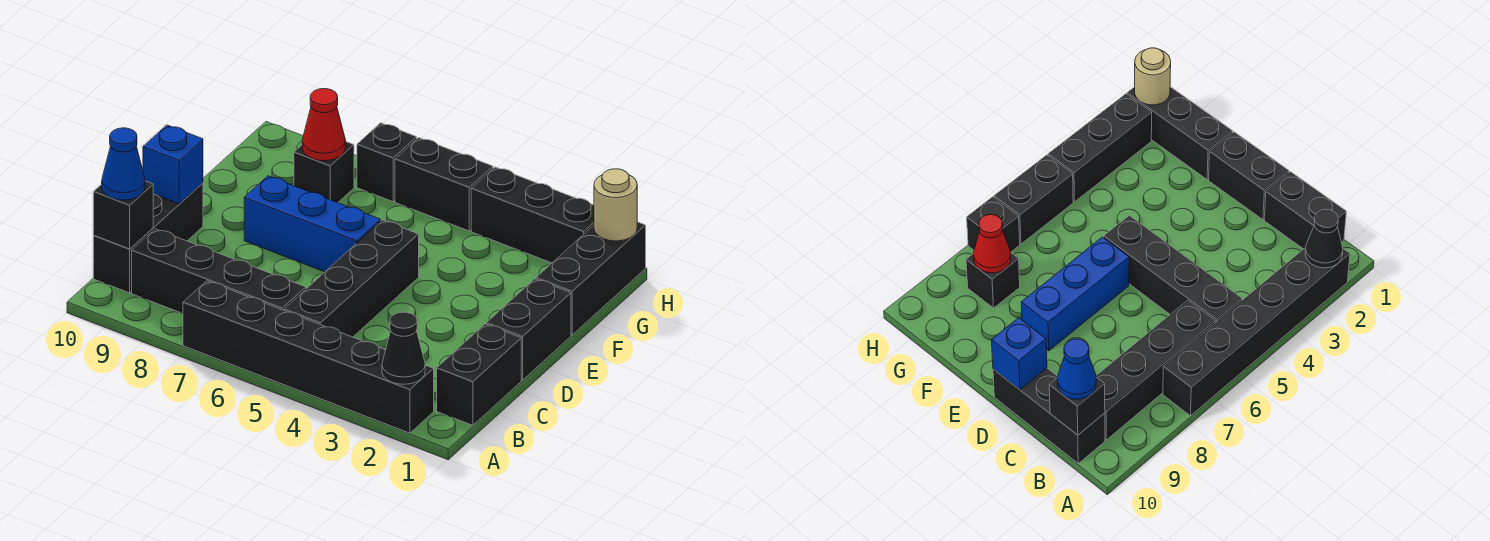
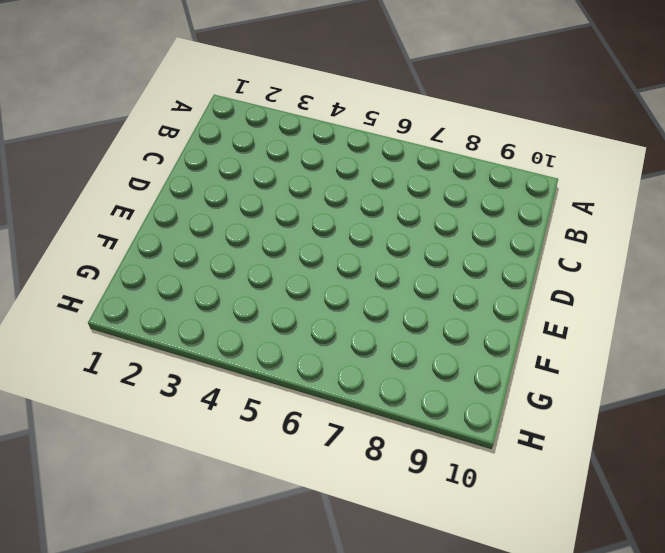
none -> black 1x6 brick [183,281,434,433]
none -> black 1x2 brick [437,324,521,425]
none -> black 1x4 brick [284,220,419,337]

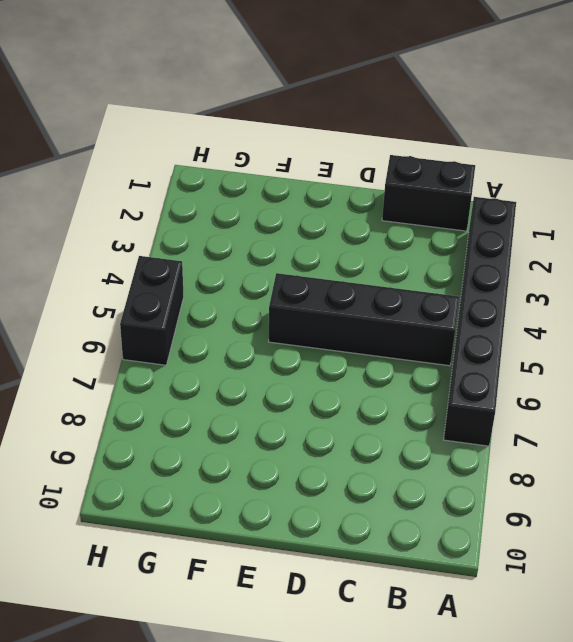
none -> black 1x4 brick [132,229,306,313]
none -> black 1x3 brick [93,183,203,293]
none -> black 1x2 brick [486,279,571,380]

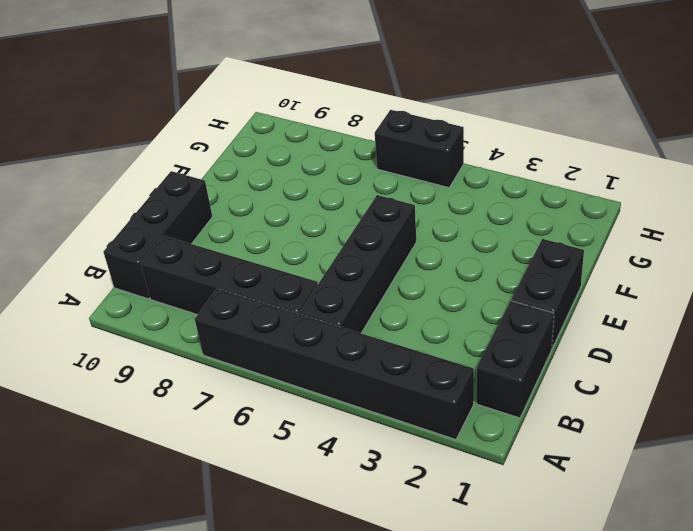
none -> blue 1x3 brick [244,176,380,272]
none -> black 1x3 brick [536,222,646,335]
none -> black 1x1 brick [294,142,354,203]

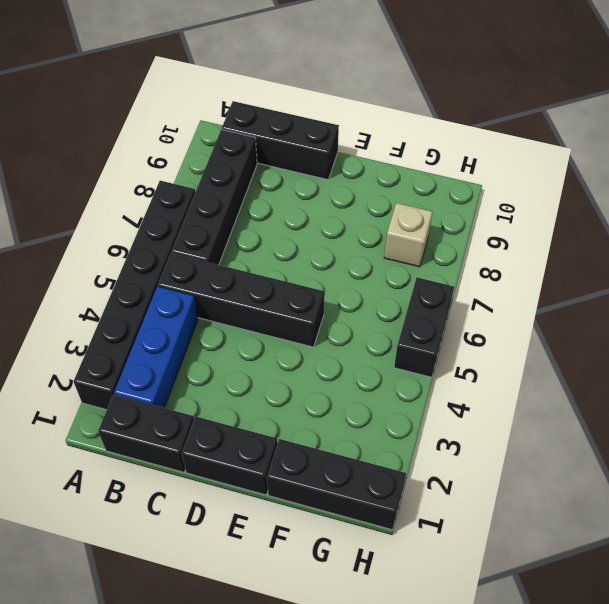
blue 1x3 brick [114,287,198,408] -> blue 1x3 brick moved to [244,176,380,272]
tan 1x1 brick [384,203,433,267] -> black 1x1 brick [294,142,354,203]
none -> black 1x3 brick [471,167,594,263]
none -> black 1x1 brick [357,123,417,202]
none -> black 1x1 cone [382,312,425,384]

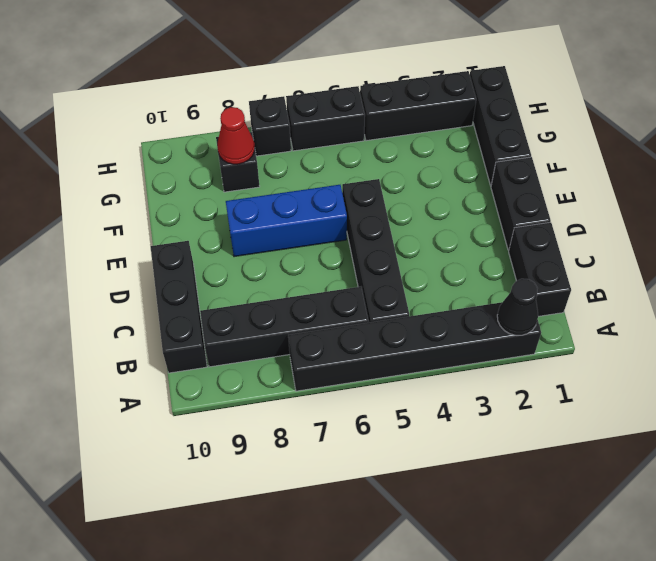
none -> black 1x1 brick [93,181,153,249]
none -> blue 1x1 brick [143,125,203,204]
none -> tan 1x1 round brick [594,169,637,241]

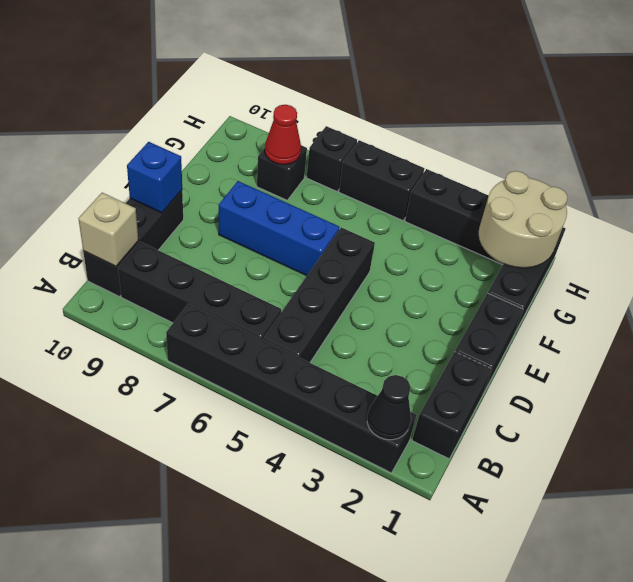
tan 1x1 brick [78,193,138,266] -> black 1x1 brick [93,181,153,249]
tan 2x2 round brick [479,171,568,268] -> tan 1x1 round brick [594,169,637,241]
none -> blue 1x1 cone [102,128,145,200]

